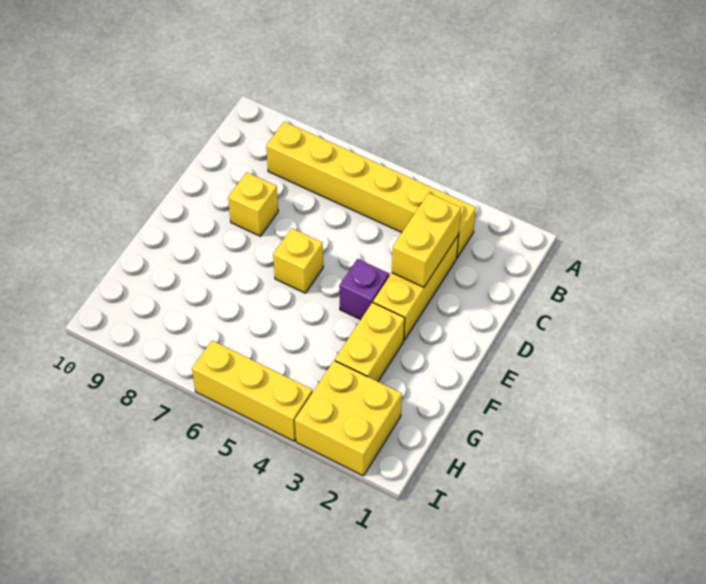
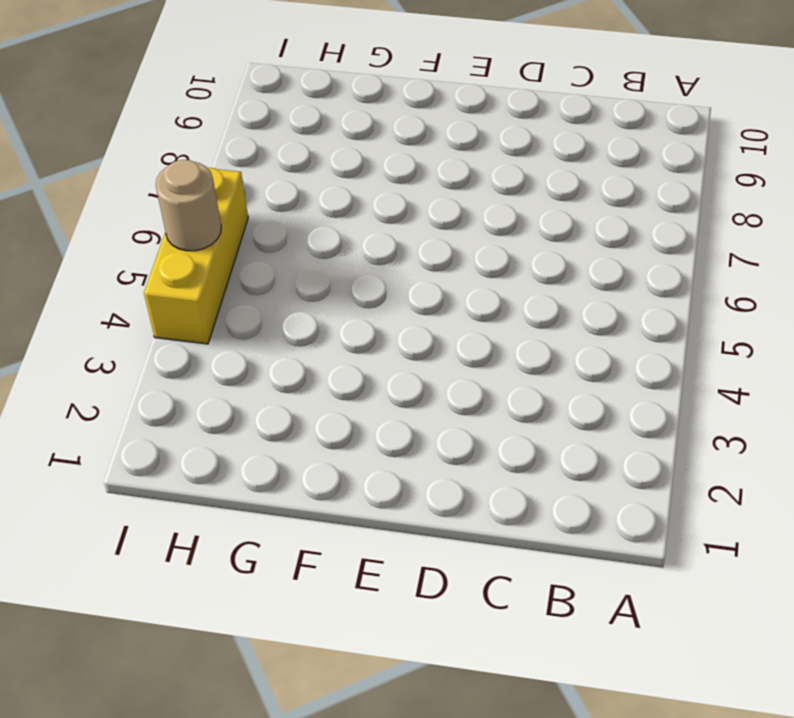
tan 1x1 round brick [156,160,221,251] -> none
none -> yellow 1x6 brick [266,122,476,258]
none -> yellow 1x3 brick [373,235,459,340]

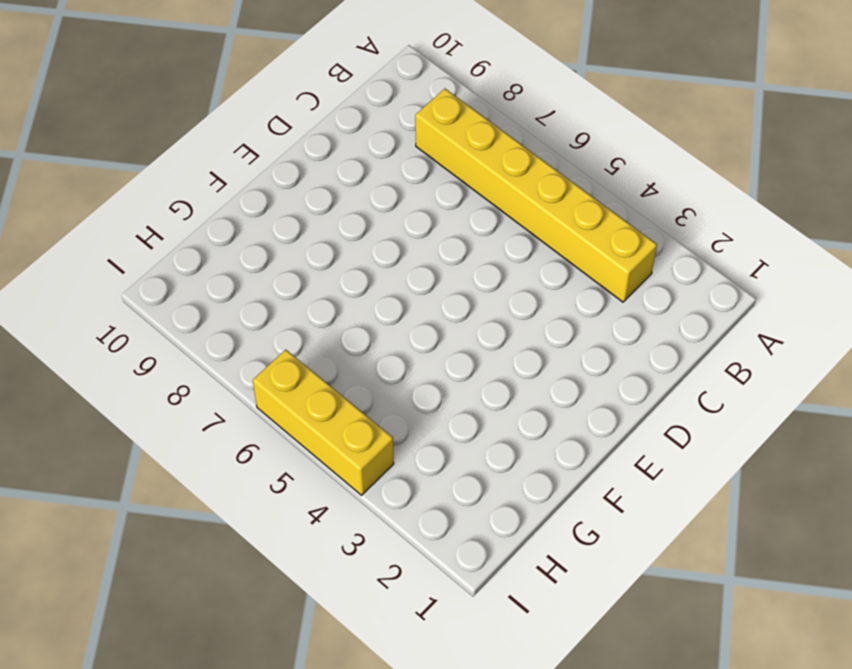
none -> yellow 1x3 brick [373,235,459,340]
none -> yellow 1x1 brick [228,172,278,236]

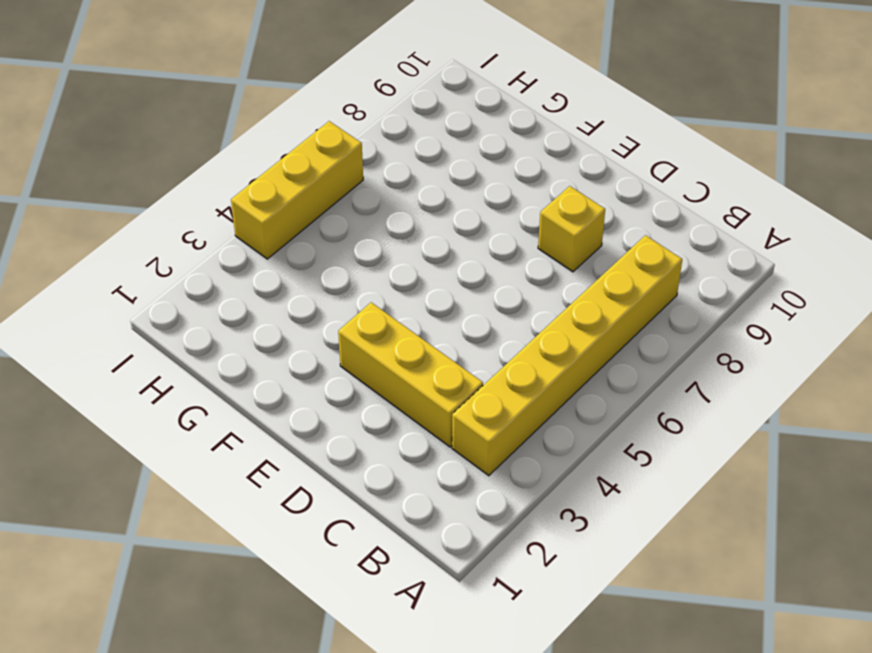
none -> purple 1x1 brick [339,259,389,320]
none -> yellow 1x1 brick [273,228,323,293]

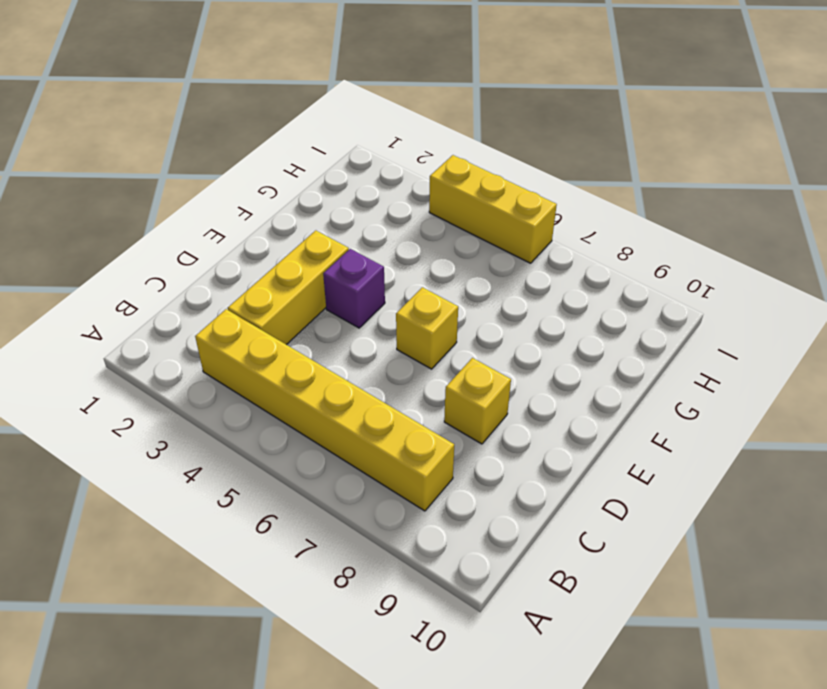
none -> yellow 1x2 brick [335,303,405,382]
none -> yellow 2x2 brick [295,361,402,476]

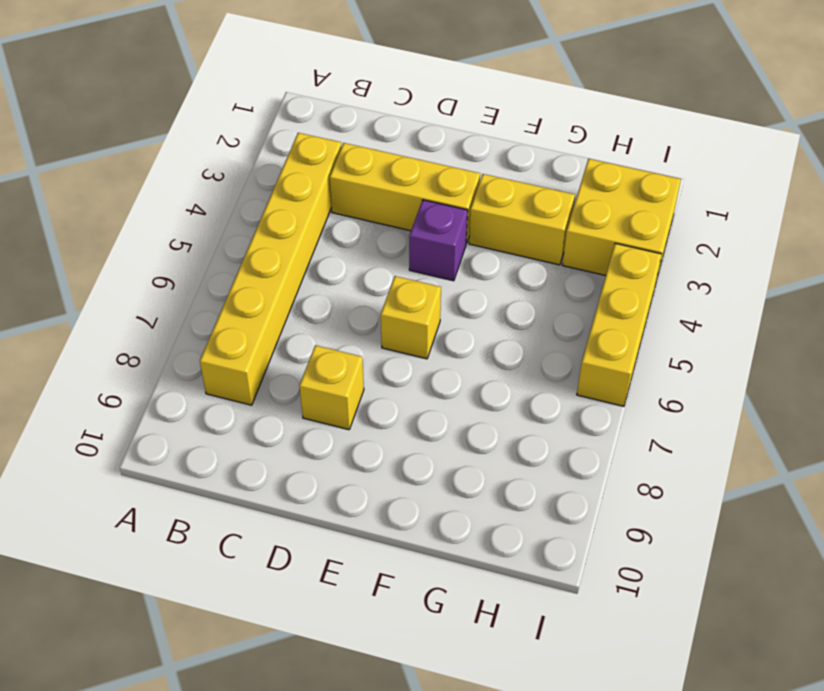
none -> yellow 1x2 brick [392,193,461,287]

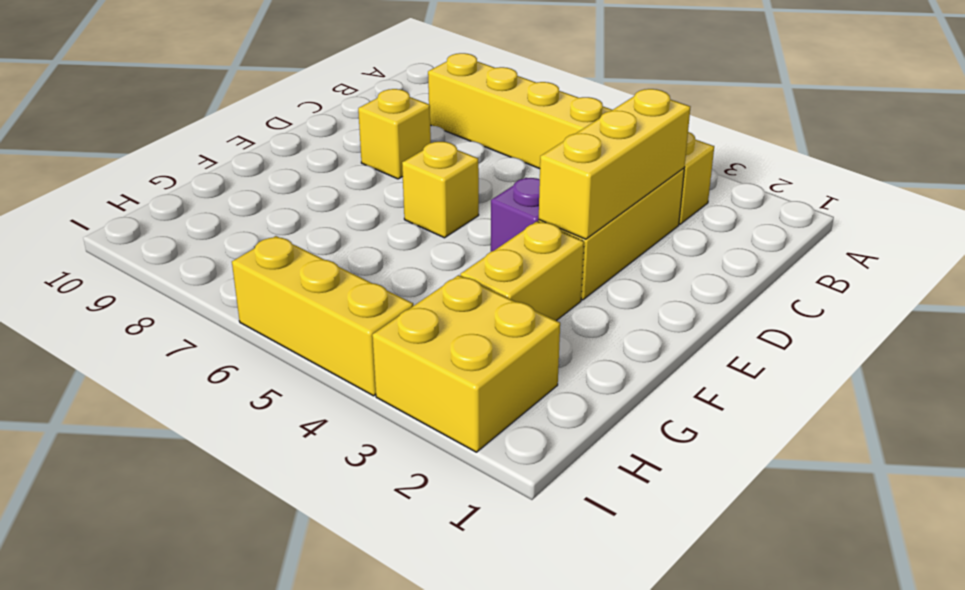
yellow 1x3 brick [539,89,690,239] -> yellow 1x2 brick [392,193,461,287]

